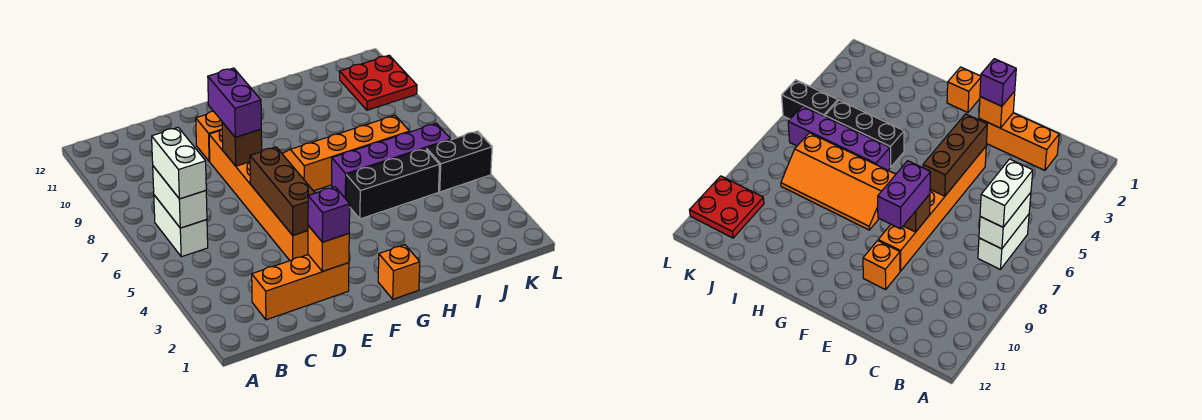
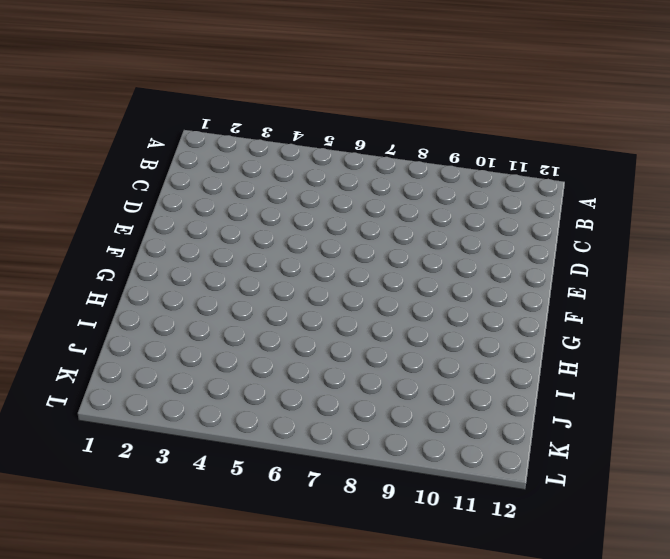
none -> white 1x2 brick [154,195,208,257]
none -> orange 1x3 brick [252,255,349,320]
none -> orange 1x6 brick [209,129,308,261]

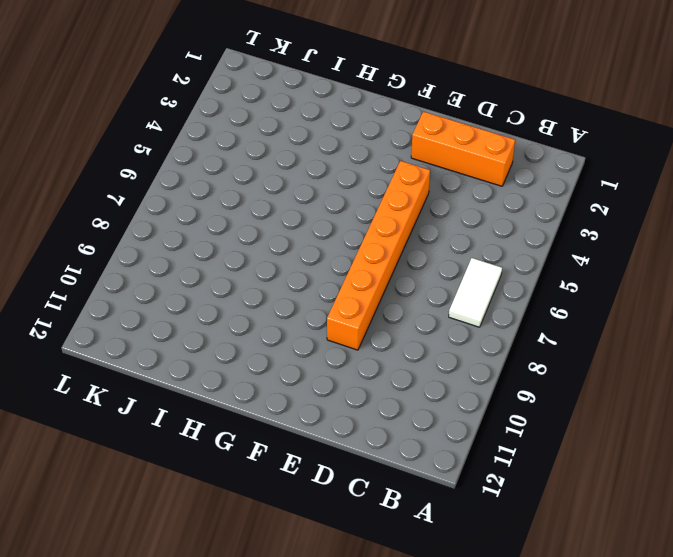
white 1x2 tile [449,258,502,327] -> white 1x2 brick [154,195,208,257]
none -> orange 1x1 brick [196,111,222,161]
none -> orange 1x1 brick [378,245,420,299]
none -> orange 2x4 slope [282,115,410,191]

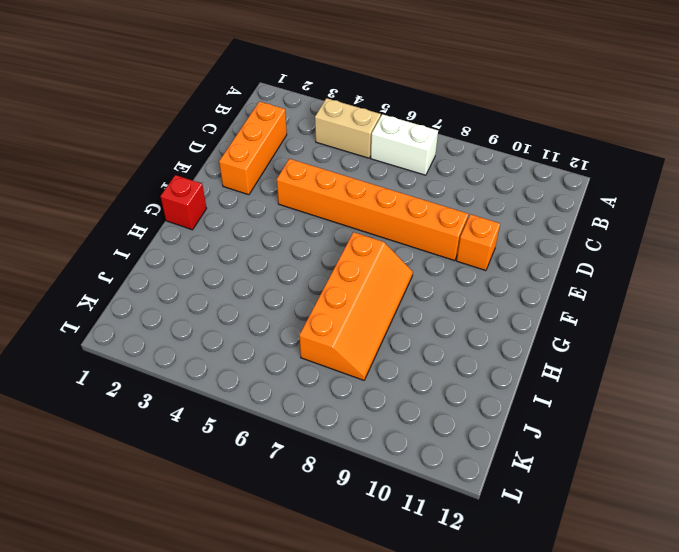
tan 1x2 brick [315,98,381,158] -> none
red 1x1 brick [160,175,207,230] -> orange 1x1 brick [378,245,420,299]
none -> black 1x3 brick [346,149,439,219]
none -> purple 1x4 brick [332,123,451,199]
none -> black 1x2 brick [426,131,492,192]

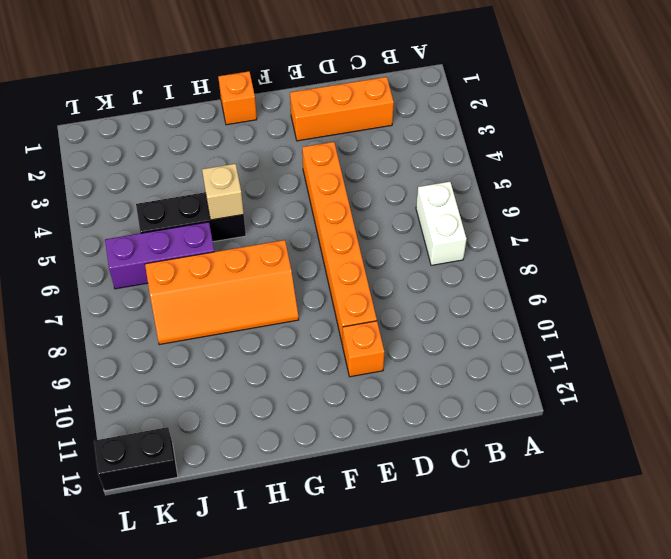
tan 1x1 brick [202,164,244,220] -> none
purple 1x3 brick [105,222,214,289] -> purple 1x4 brick [332,123,451,199]
black 1x2 brick [94,427,178,491] -> black 1x2 brick moved to [426,131,492,192]
none -> red 2x2 plate [340,55,417,110]
none -> white 1x2 brick [153,166,207,228]
none -> orange 1x1 brick [308,226,349,272]

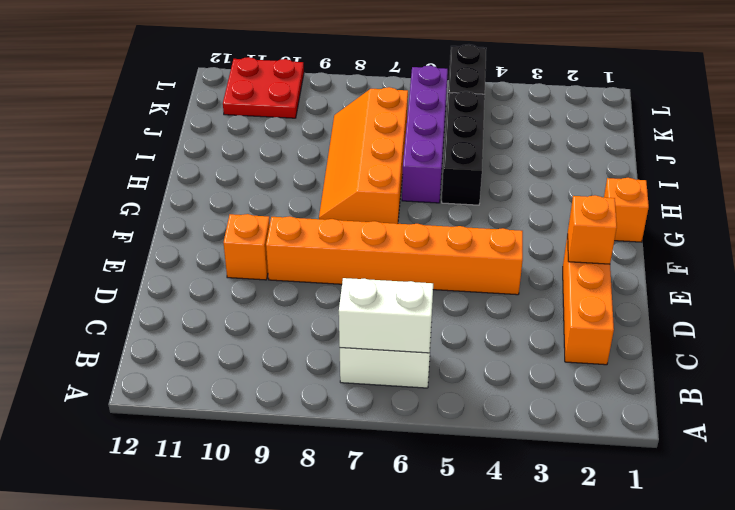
none -> brown 1x3 brick [250,147,315,235]
none -> brown 1x1 brick [222,122,262,166]
none -> white 1x2 brick [152,128,206,199]

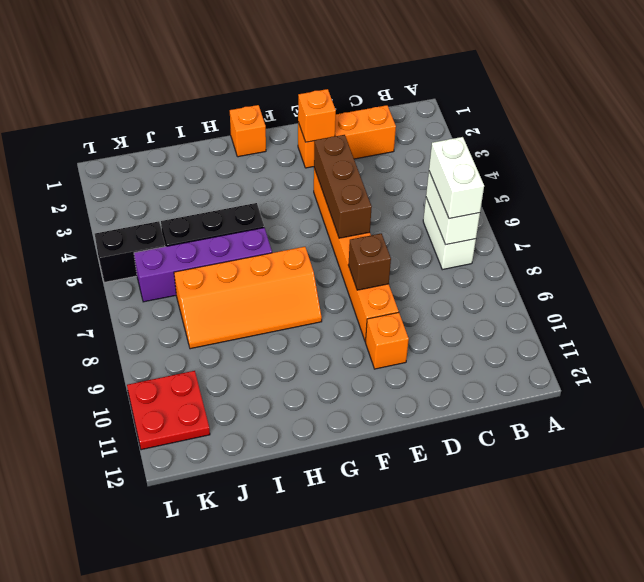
none -> purple 1x1 brick [308,187,350,242]
none -> purple 1x2 brick [208,68,261,137]

